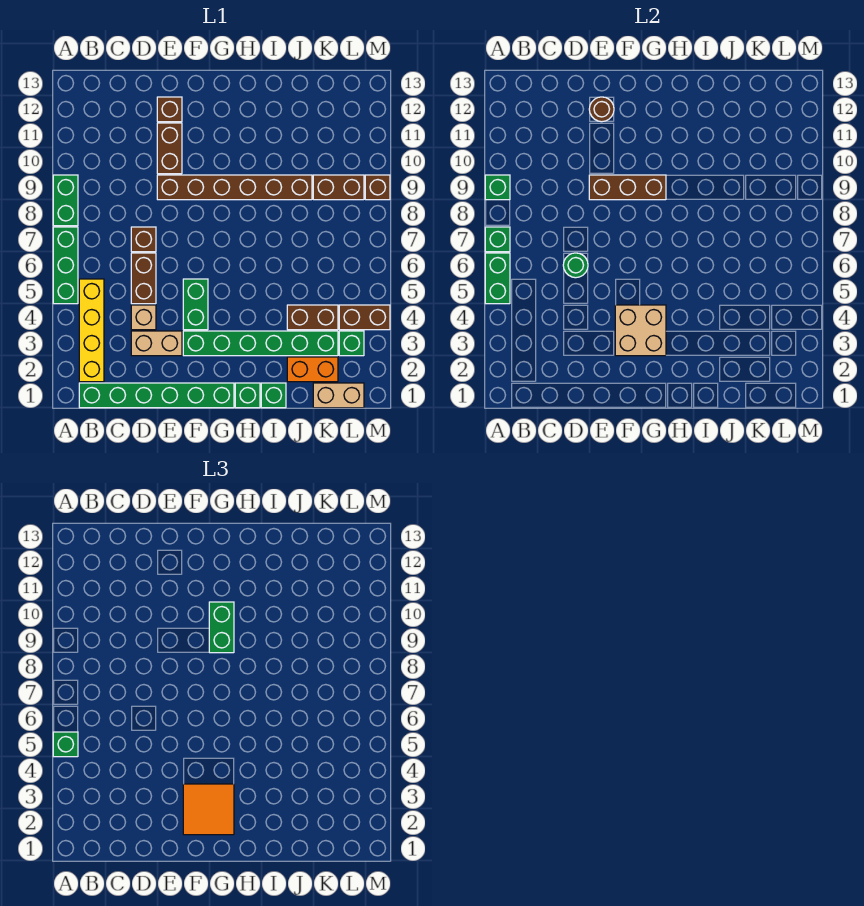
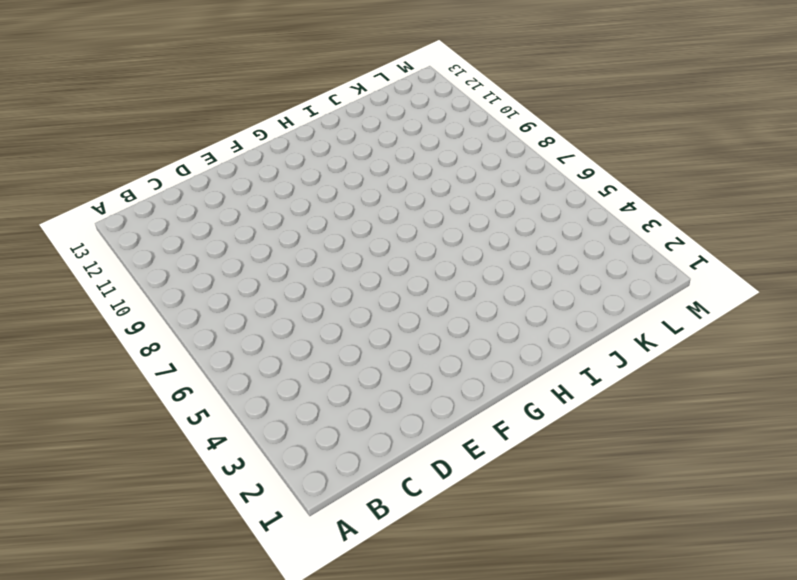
none -> green 1x3 brick [53,227,78,304]
none -> green 1x2 brick [53,175,78,226]
none -> green 1x6 brick [79,383,234,408]
none -> yellow 1x4 brick [79,279,104,382]

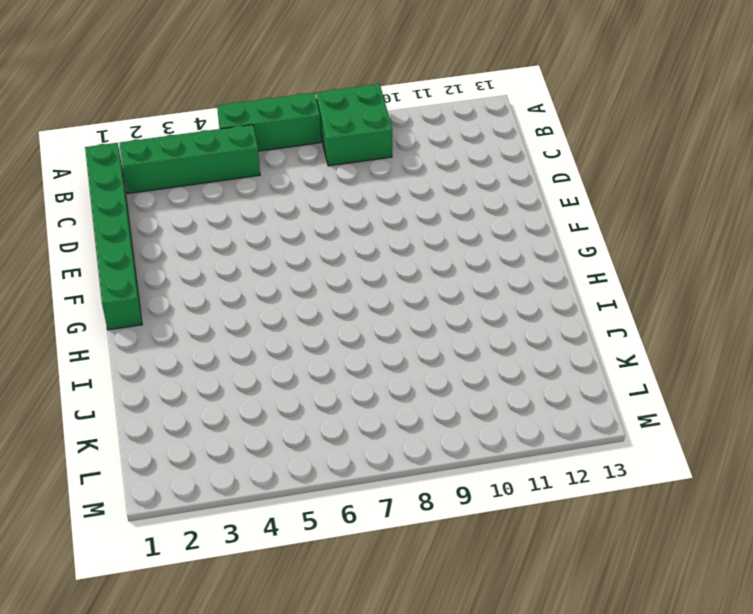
green 2x2 brick [316,84,392,166] -> green 1x2 brick [53,175,78,226]
green 1x4 brick [120,125,260,193] -> yellow 1x4 brick [79,279,104,382]
none -> tan 1x2 brick [131,331,182,356]
none -> tan 1x1 brick [131,305,156,330]
none -> brown 1x2 brick [131,253,156,304]
none -> brown 1x1 brick [131,227,156,252]

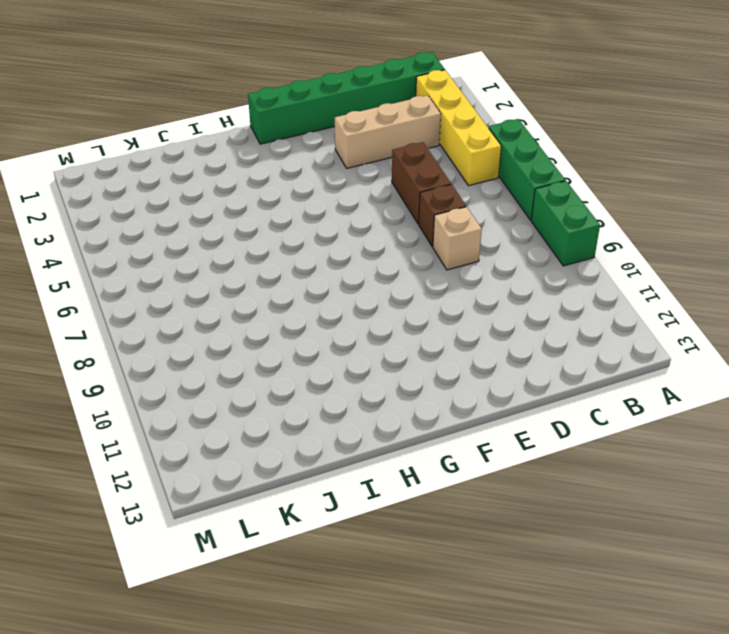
tan 1x3 brick [335,95,441,168] -> tan 1x2 brick [131,331,182,356]
tan 1x1 brick [433,207,482,270] -> tan 1x1 brick moved to [131,305,156,330]
none -> brown 1x6 brick [157,175,312,200]
none -> brown 1x2 brick [157,123,182,174]
none -> brown 1x1 brick [157,97,182,122]
none -> green 1x6 brick [183,331,338,356]

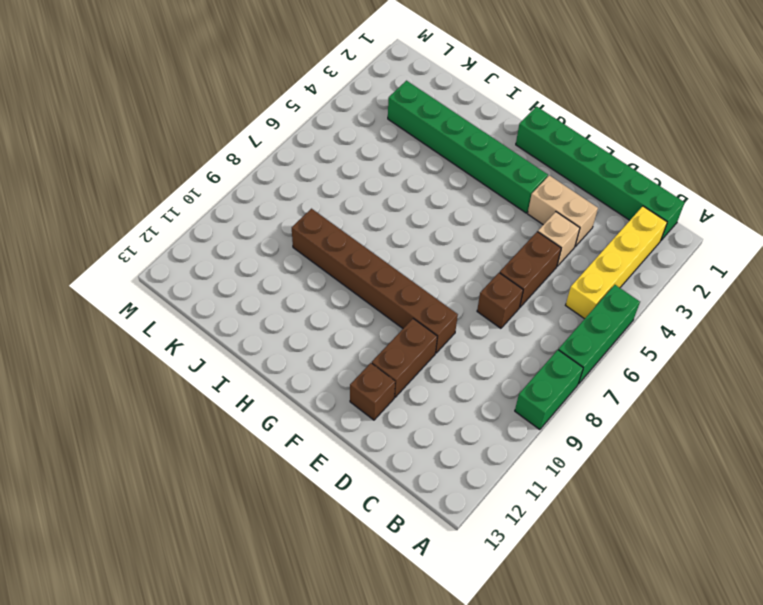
none -> green 1x2 brick [183,279,208,330]
none -> green 1x1 brick [235,383,260,408]
none -> green 1x1 brick [261,383,286,408]
none -> orange 1x2 brick [287,357,338,382]

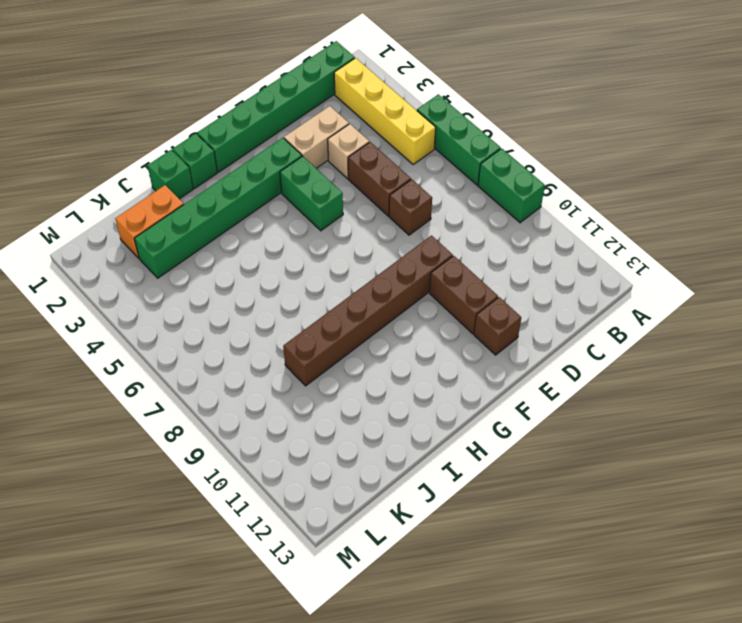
none -> brown 1x2 brick [287,305,338,330]
none -> tan 1x2 brick [313,383,364,408]
none -> brown 1x2 brick [313,175,364,200]
none -> green 1x1 brick [339,331,364,356]

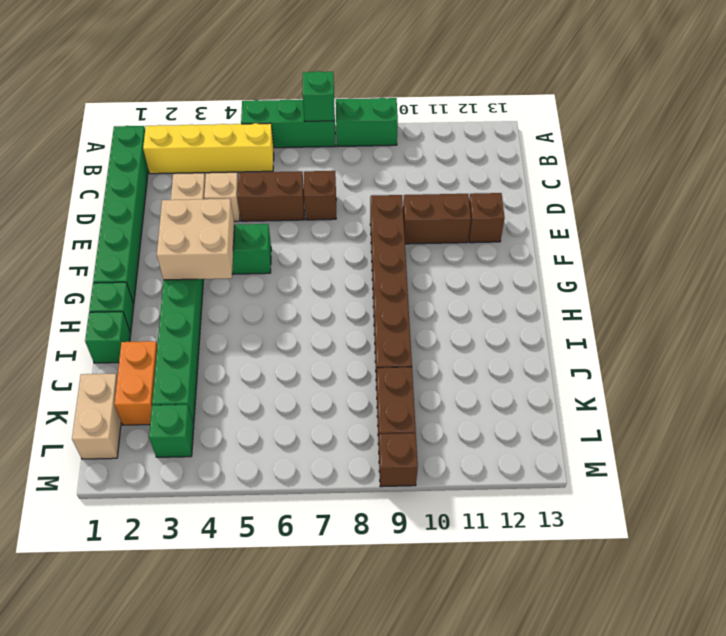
none -> brown 1x2 brick [287,305,338,330]
none -> brown 1x2 brick [339,305,390,330]
none -> green 1x2 brick [485,253,510,304]
none -> green 1x1 brick [485,175,510,200]

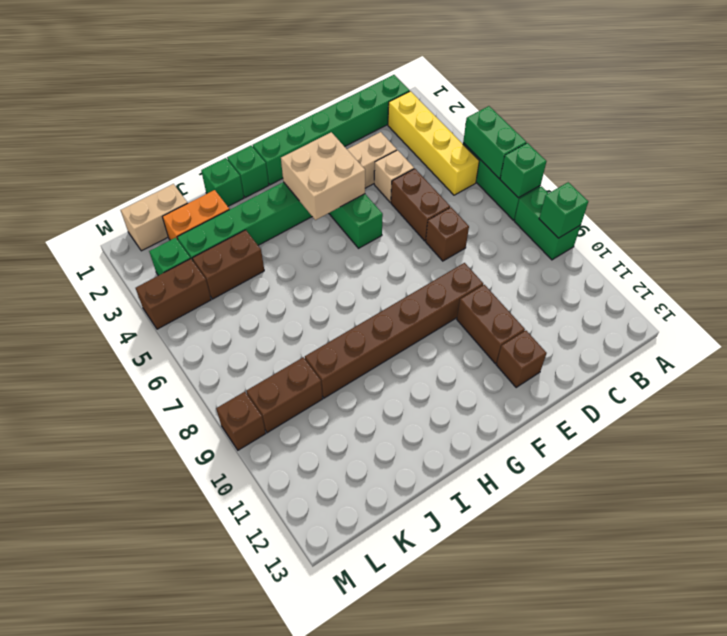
none -> green 1x1 round brick [563,253,588,278]
none -> brown 1x3 brick [589,175,666,200]
none -> brown 1x1 round brick [589,97,614,122]
none -> green 1x1 brick [53,732,78,757]

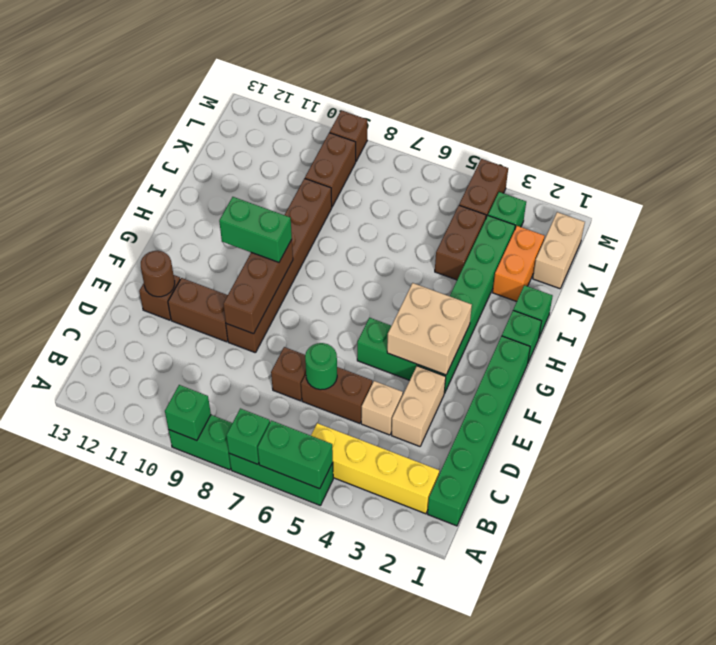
none -> green 1x1 brick [53,732,78,757]
none -> orange 2x2 tile [183,784,234,835]

